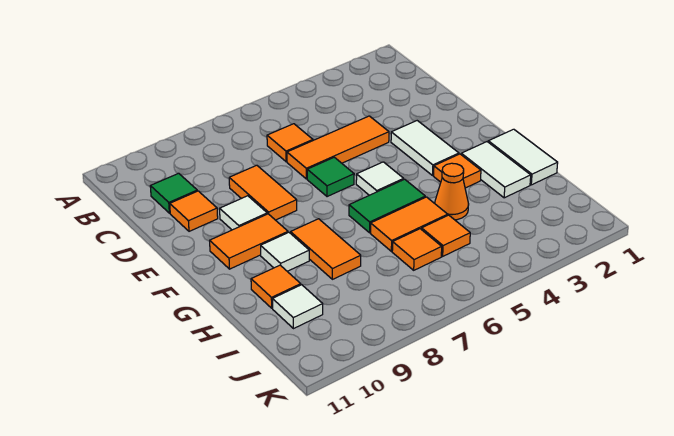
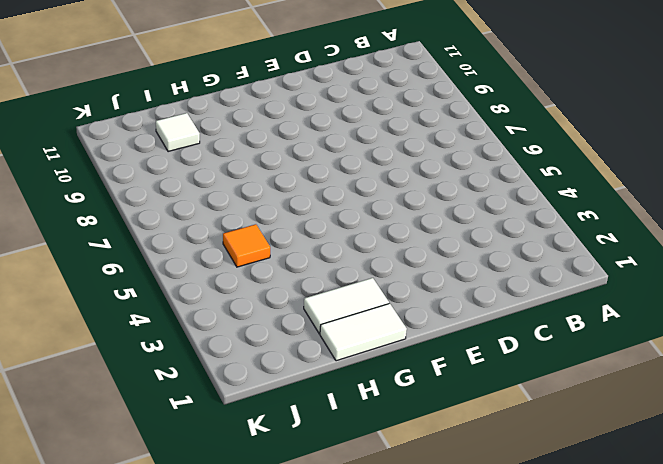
none -> orange 1x1 tile [267,124,313,162]
none -> green 1x1 tile [150,173,197,213]
none -> orange 1x3 tile [287,116,389,179]

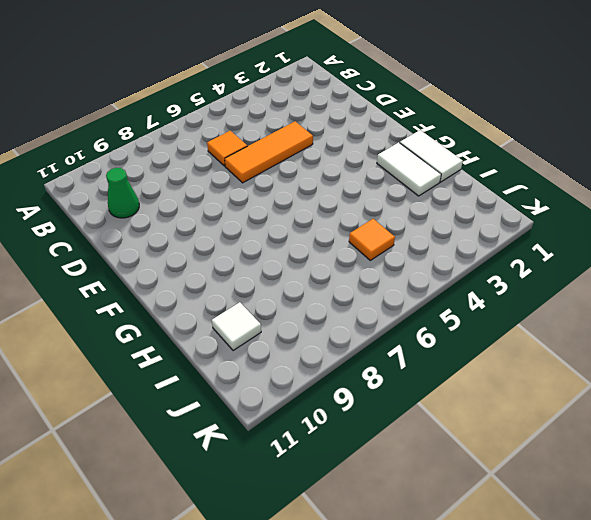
green 1x1 cone [106,168,139,218] -> green 1x1 tile [150,173,197,213]
none -> orange 1x2 tile [229,165,297,220]
none -> orange 1x1 tile [170,191,218,231]
none -> white 1x2 tile [391,121,459,175]

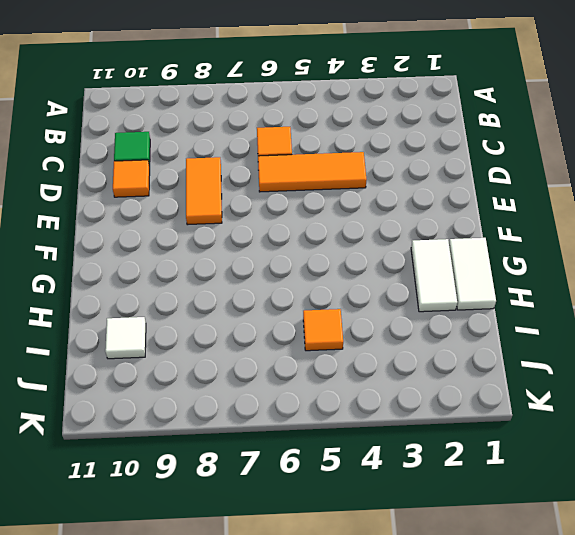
none -> white 1x2 tile [391,121,459,175]
none -> green 1x1 tile [307,157,354,197]
none -> white 1x1 tile [220,196,267,230]

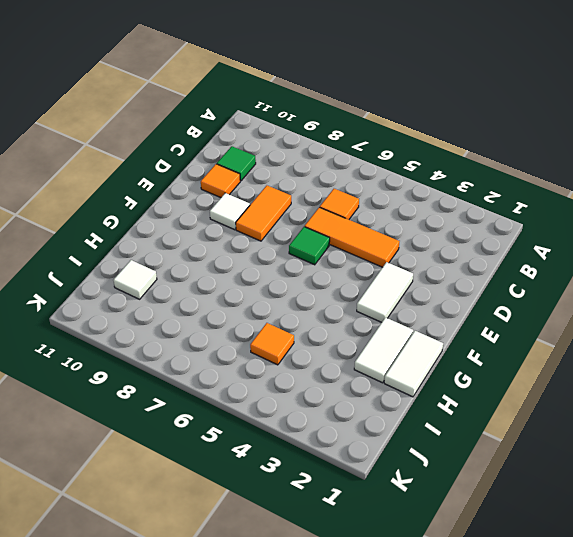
none -> white 1x1 tile [356,162,404,195]
none -> orange 1x2 tile [210,214,288,269]
none -> orange 1x1 tile [434,154,481,188]

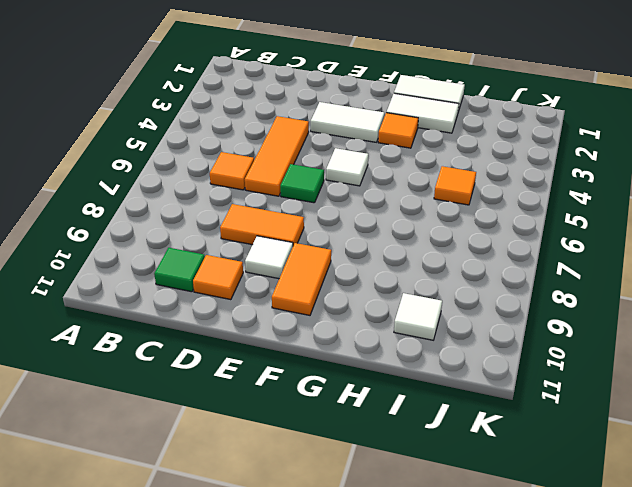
none -> green 1x2 tile [349,179,425,233]
none -> orange 1x2 tile [291,219,361,279]
none -> white 1x1 tile [261,232,309,271]

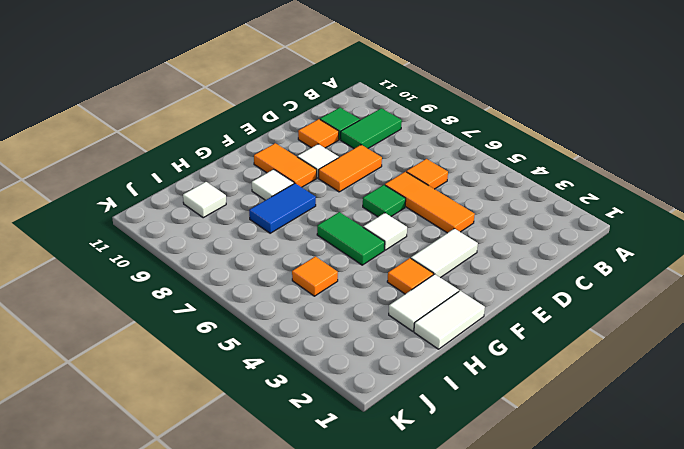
green 1x2 tile [341,108,402,149] -> none
blue 1x2 tile [249,183,316,233] -> orange 1x2 tile [291,219,361,279]
none -> orange 1x1 cone [435,163,469,220]
none -> orange 1x2 tile [371,197,448,251]
none -> orange 1x1 tile [251,265,301,308]

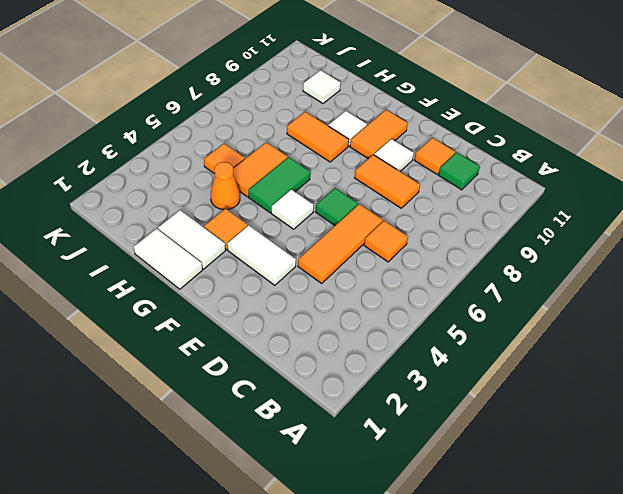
none -> orange 1x1 tile [251,265,301,308]
none -> orange 1x1 tile [392,229,442,270]

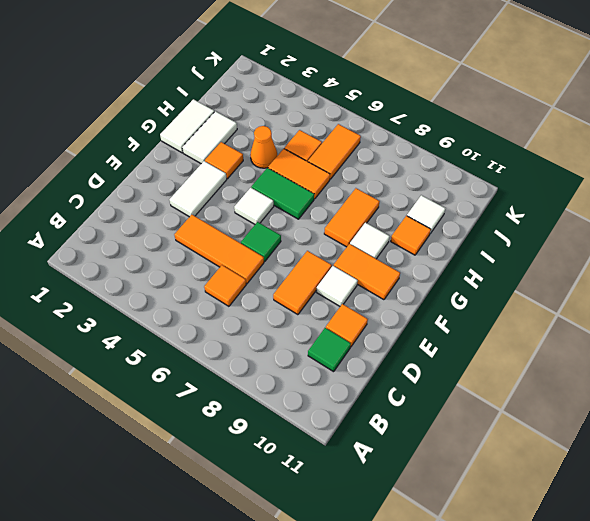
orange 1x2 tile [308,124,361,179] -> orange 1x1 tile [392,229,442,270]

